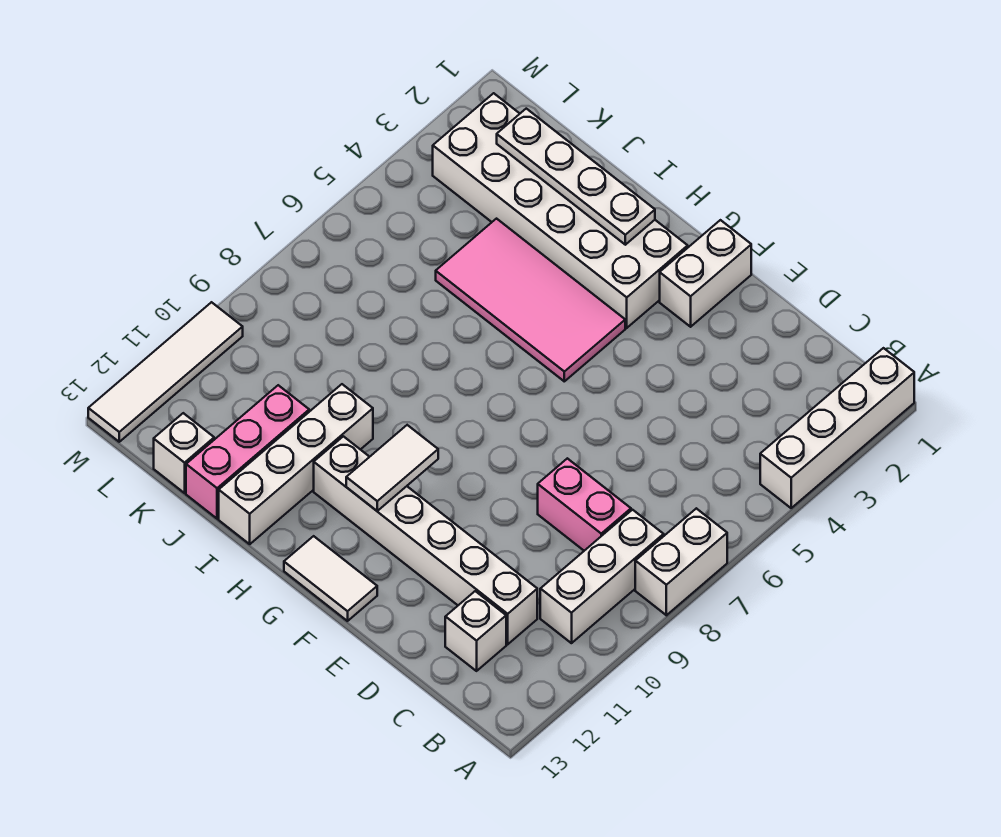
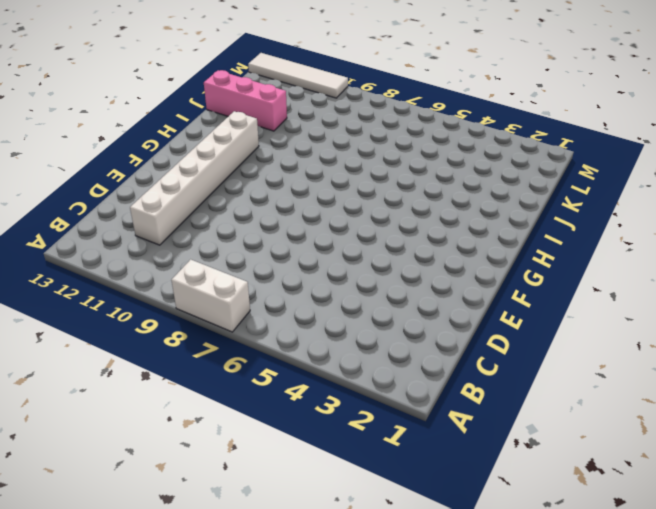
none -> white 1x4 brick [760,348,914,508]
none -> white 1x3 brick [540,510,664,643]
none -> pink 1x2 brick [538,458,631,551]

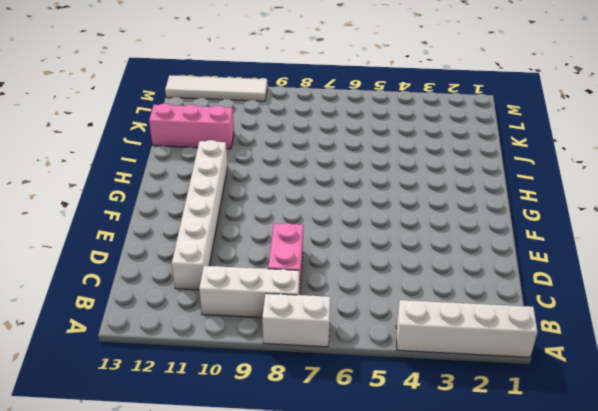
none -> white 1x1 brick [445,591,506,671]
none -> white 1x2 brick [660,220,751,327]
none -> white 1x2 tile [284,536,377,621]

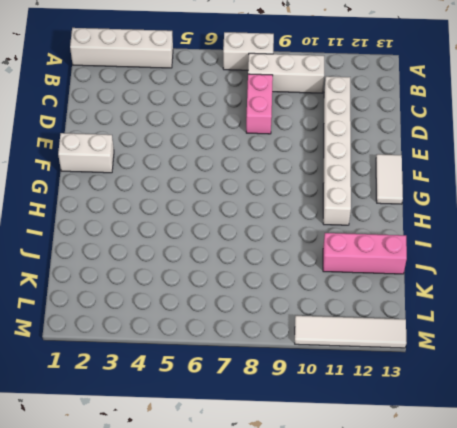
none -> white 1x1 brick [445,591,506,671]
none -> white 2x6 brick [433,93,688,328]
none -> pink 2x4 tile [436,219,625,381]

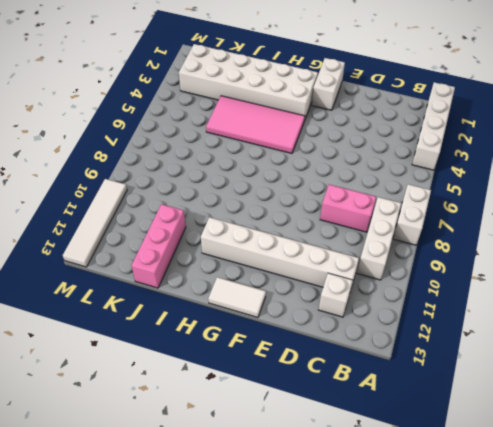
none -> white 1x4 brick [219,384,373,544]
none -> white 1x1 brick [154,413,214,493]
none -> white 1x2 tile [346,425,438,511]

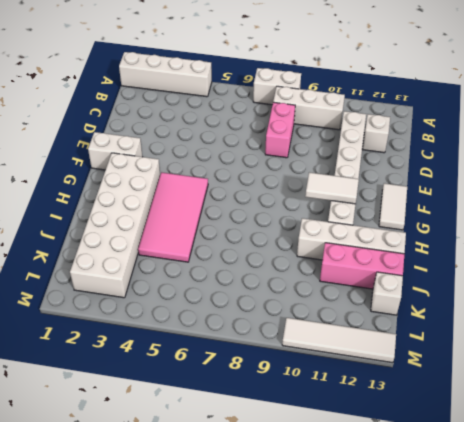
none -> white 1x4 plate [497,109,655,245]

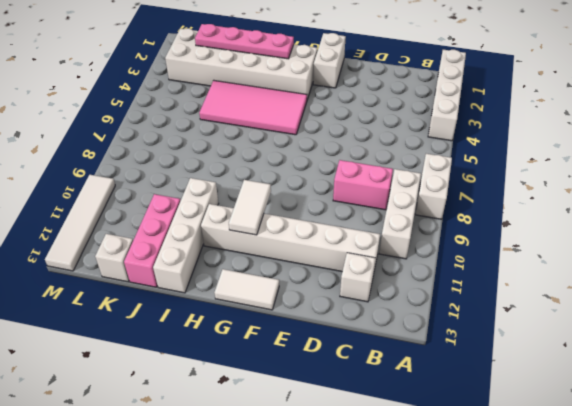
pink 1x4 plate [195,24,294,59] -> white 1x4 plate [497,109,655,245]

